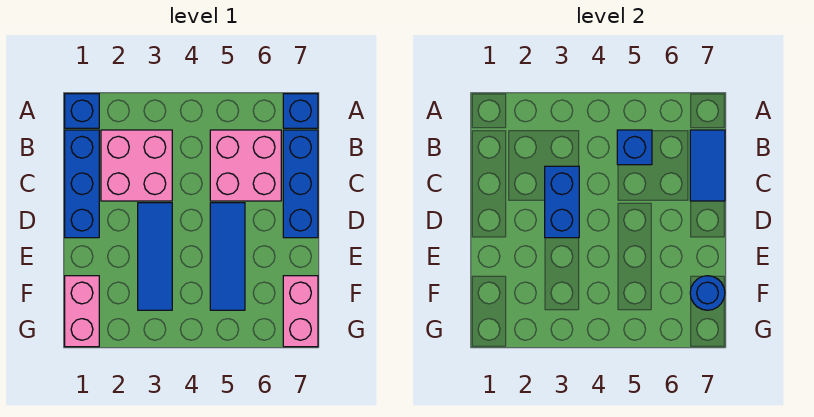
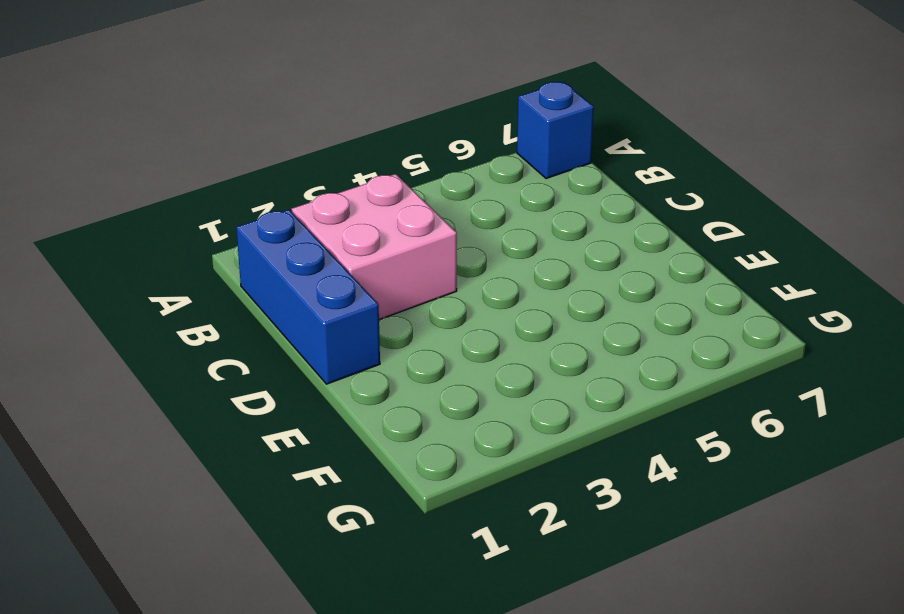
none -> blue 1x1 brick [65,94,99,128]
none -> pink 2x2 brick [210,130,281,201]
none -> blue 1x3 brick [283,130,318,238]

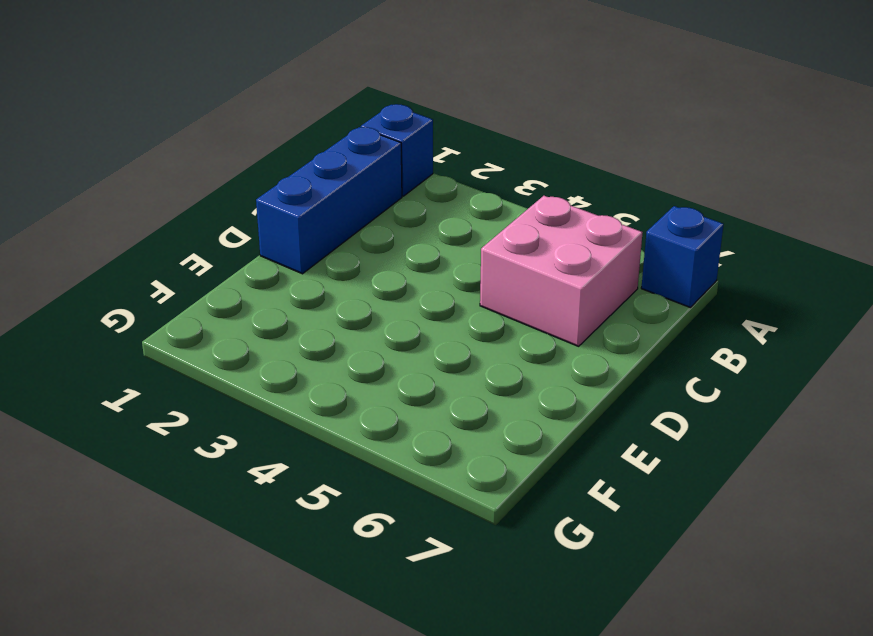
none -> pink 2x2 brick [101,130,172,201]
none -> blue 1x3 brick [283,130,318,238]
none -> blue 1x3 tile [138,203,172,310]

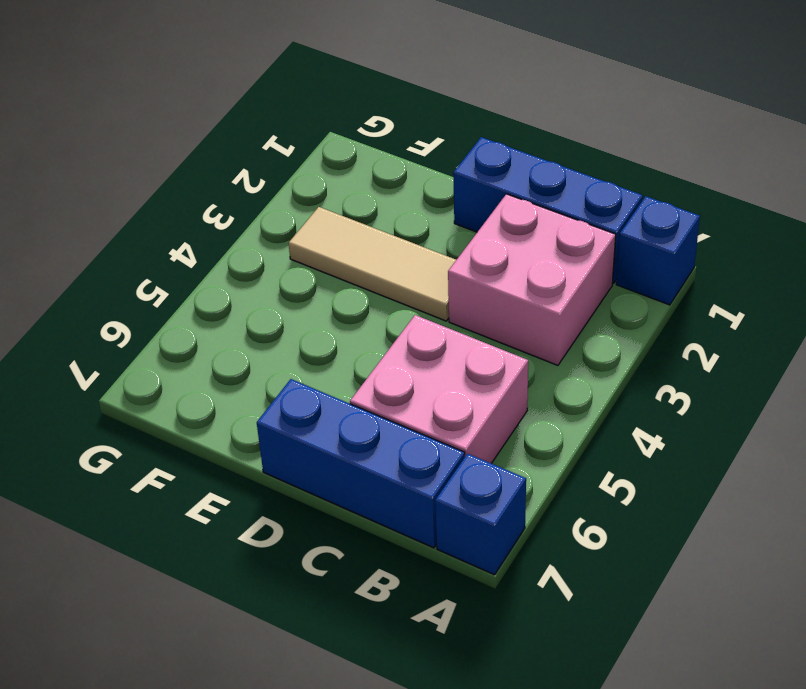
tan 1x3 tile [289,207,456,321] -> blue 1x3 tile [138,203,172,310]
none -> blue 1x3 tile [210,203,245,310]
none -> pink 1x2 brick [65,276,99,347]
none -> pink 1x2 brick [283,276,318,347]

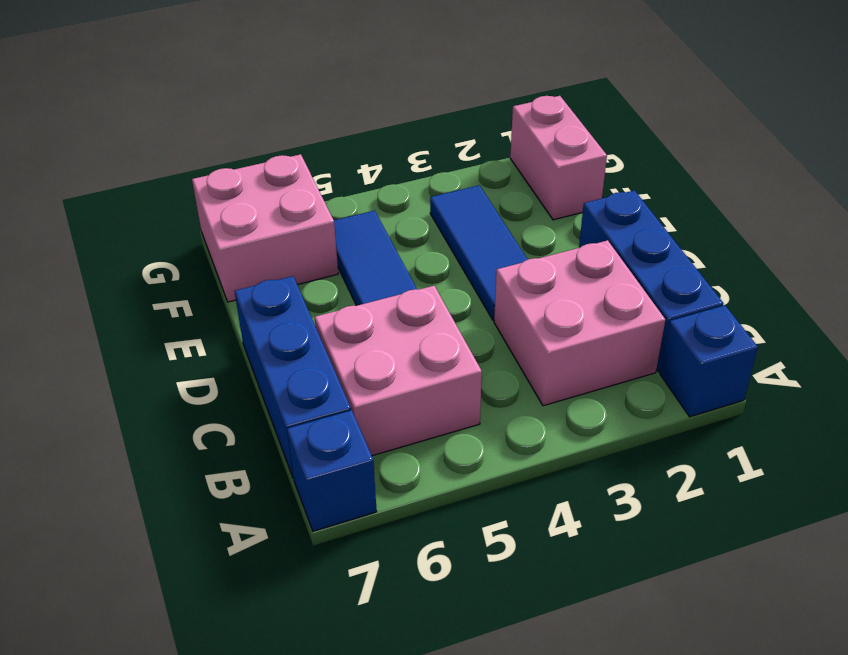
pink 2x2 brick [192,154,338,302] -> pink 1x2 brick [283,276,318,347]
none -> blue 1x1 brick [617,130,652,165]
none -> blue 1x2 tile [690,130,725,201]
none -> blue 1x2 brick [545,166,579,238]

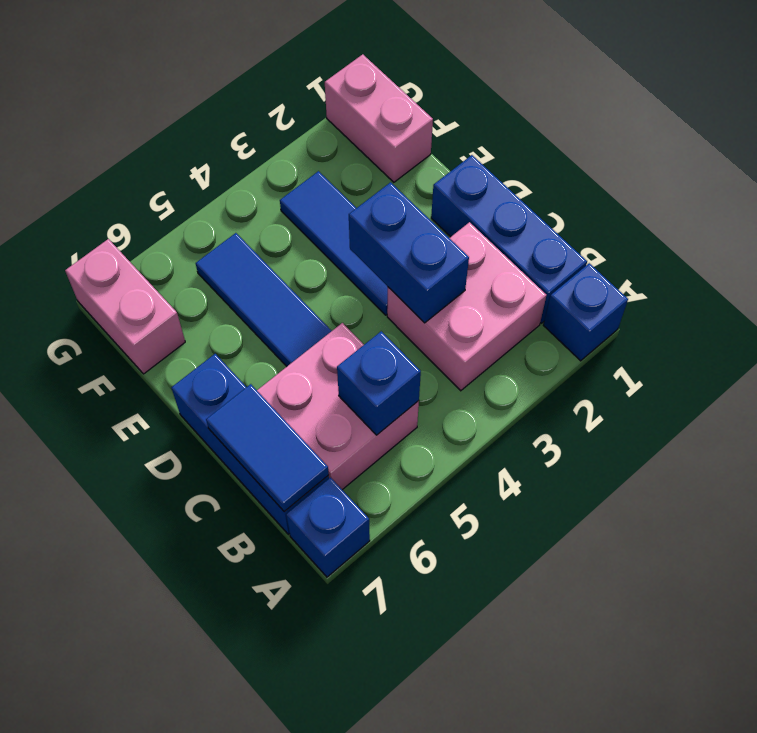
none -> blue 1x1 round brick [690,276,725,310]

